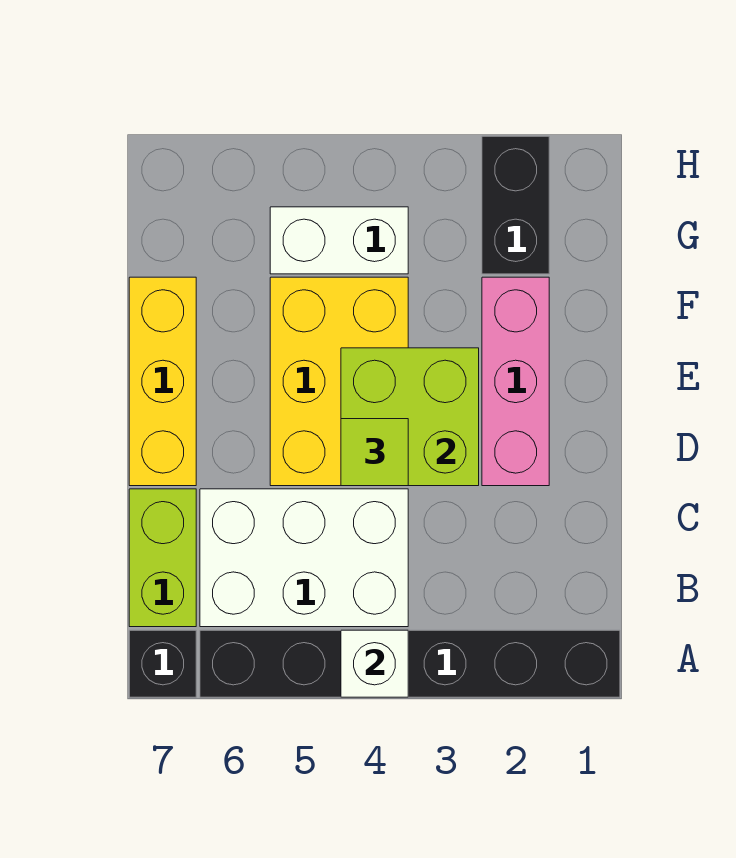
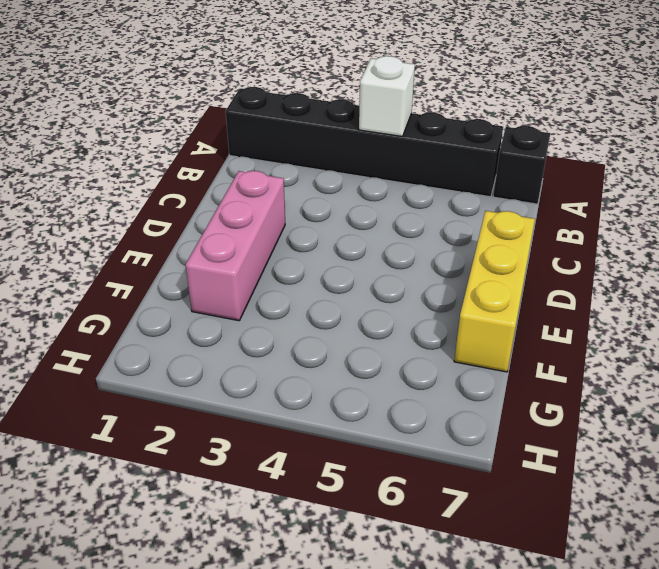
none -> white 2x3 brick [200,489,408,627]
none -> lime 1x2 brick [129,489,196,627]
none -> yellow 2x3 brick [270,277,408,486]

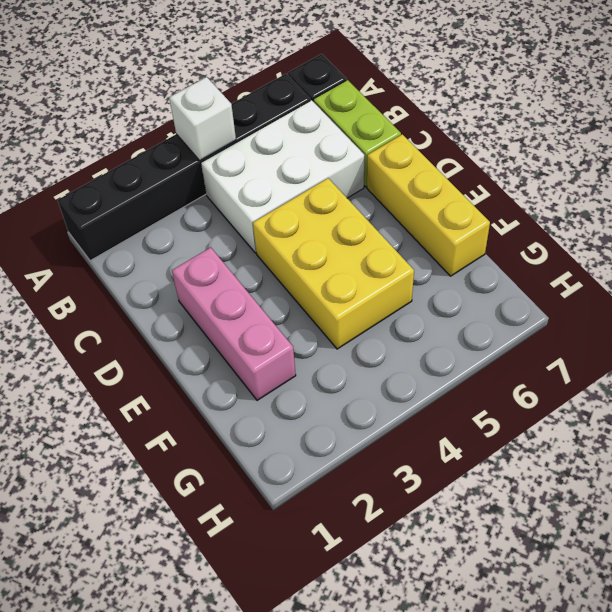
none -> black 1x2 brick [482,136,549,274]
none -> white 1x2 brick [270,207,408,274]
none -> lime 2x2 brick [341,348,479,486]

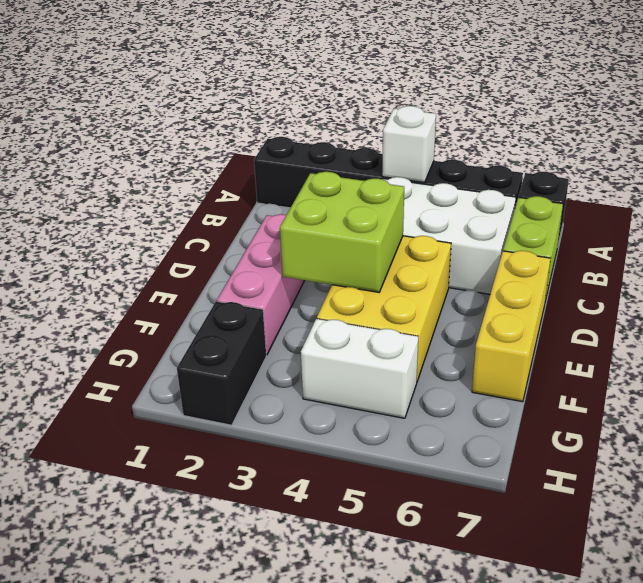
none -> lime 1x1 tile [341,419,408,486]

